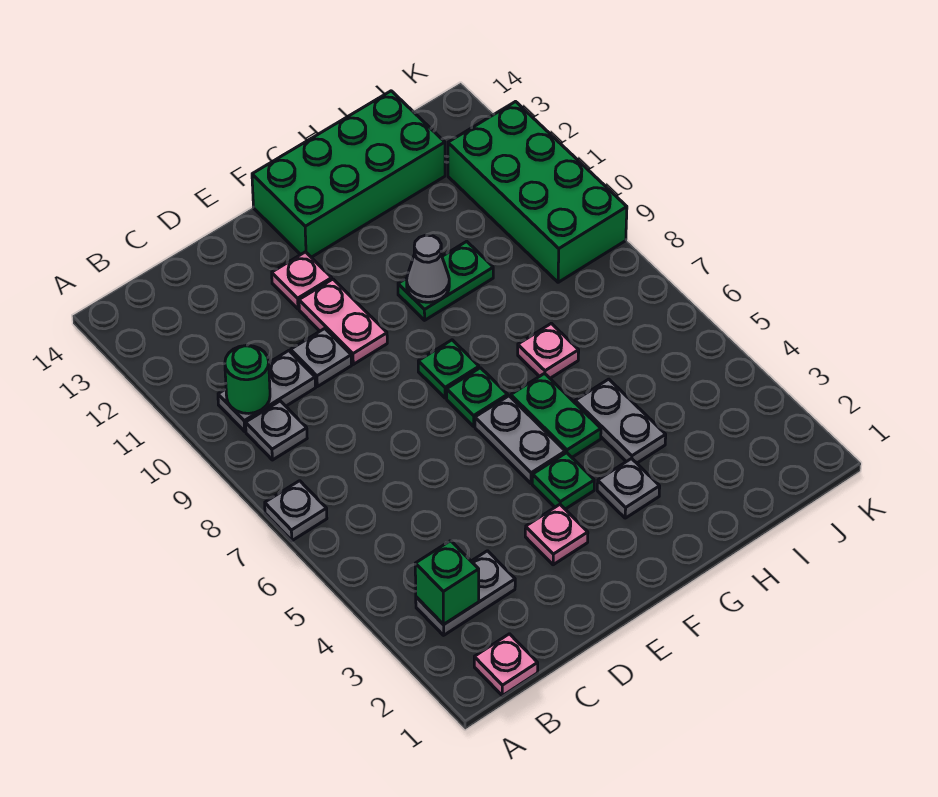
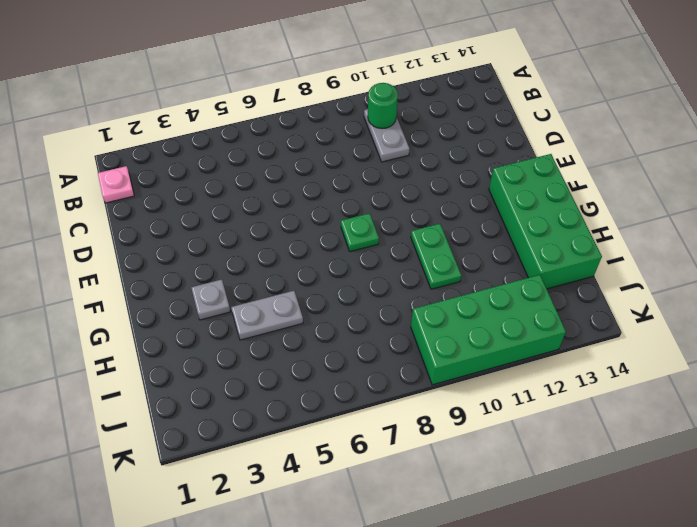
none -> grey 1x1 plate [265,481,327,541]
none -> grey 1x2 plate [416,551,515,635]
none -> grey 1x1 plate [246,401,307,460]

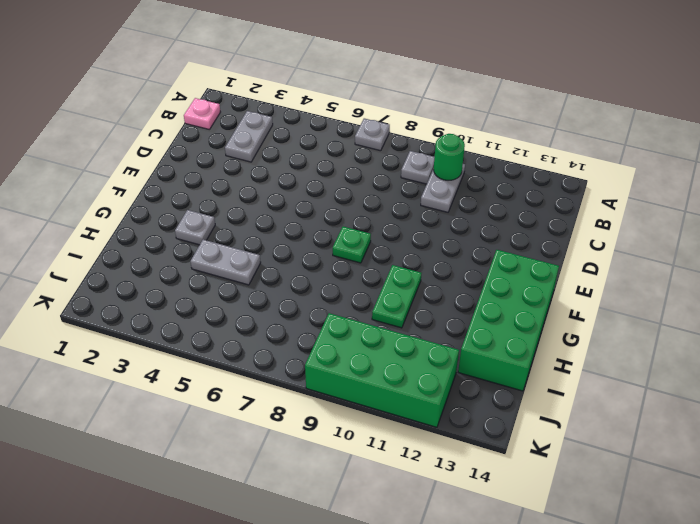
none -> grey 1x1 plate [291,329,352,387]
none -> pink 1x1 plate [525,505,588,565]
none -> pink 1x2 plate [299,279,387,364]

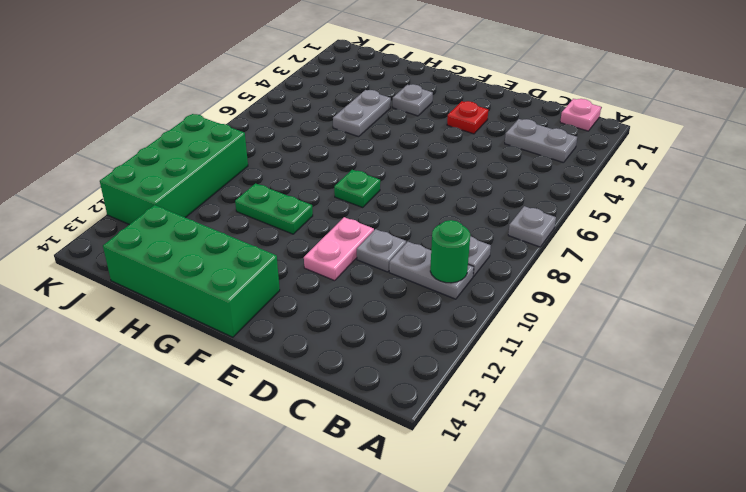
red 1x1 plate [447,101,488,134] -> pink 1x1 plate [525,505,588,565]
none -> pink 1x1 plate [272,252,332,309]
none -> green 1x1 plate [532,453,594,509]
none -> grey 1x2 plate [475,396,565,483]

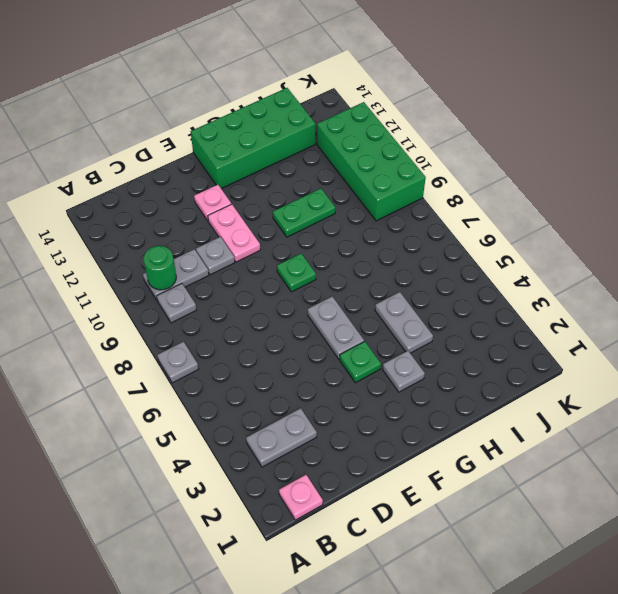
none -> pink 1x1 plate [525,505,588,565]
none -> green 1x1 plate [446,368,508,426]
none -> green 1x2 plate [511,374,601,457]

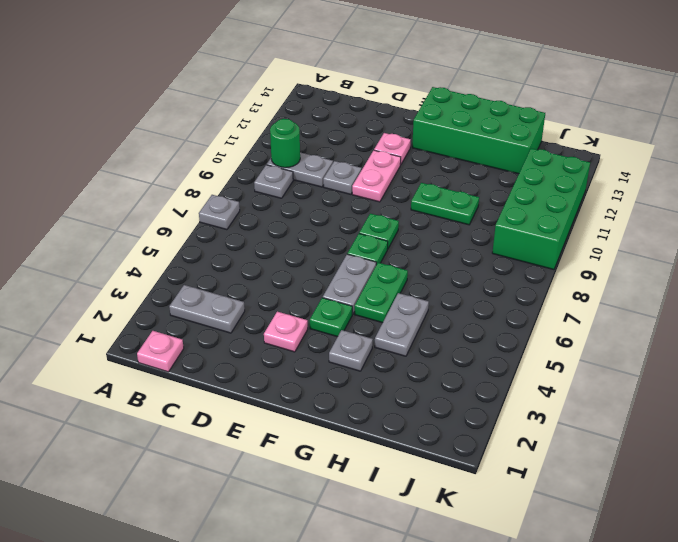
none -> pink 1x1 plate [518,323,579,378]
none -> green 1x1 brick [415,541,479,625]
none -> grey 1x1 cone [407,235,449,302]

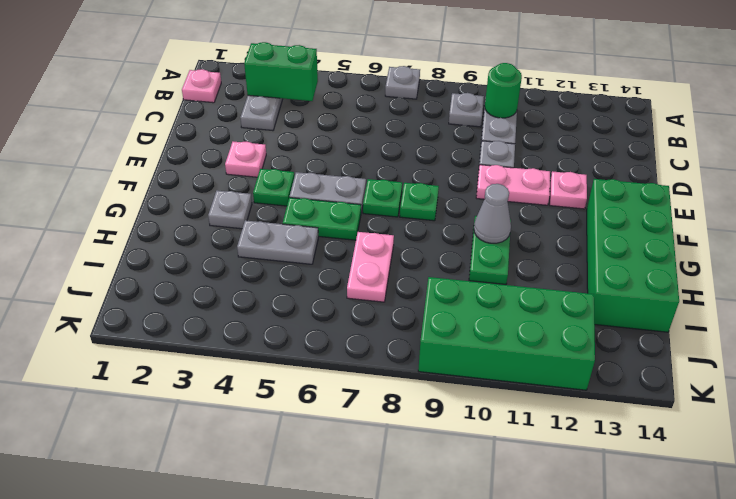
green 1x2 brick [244,42,318,101] -> green 1x1 brick [415,541,479,625]
pink 1x2 plate [347,232,394,302] -> pink 1x1 plate [518,323,579,378]

